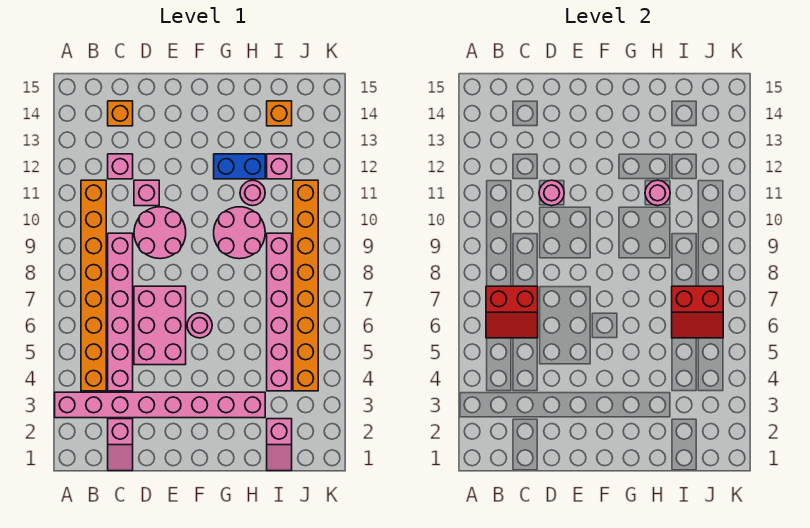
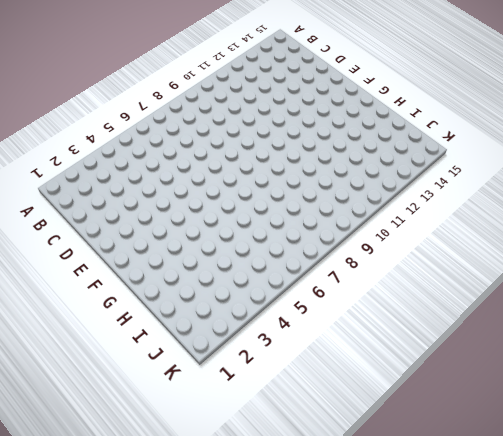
none -> pink 1x8 brick [55,392,265,418]
none -> orange 1x8 brick [81,180,106,391]
none -> pink 1x2 slope [108,419,133,471]

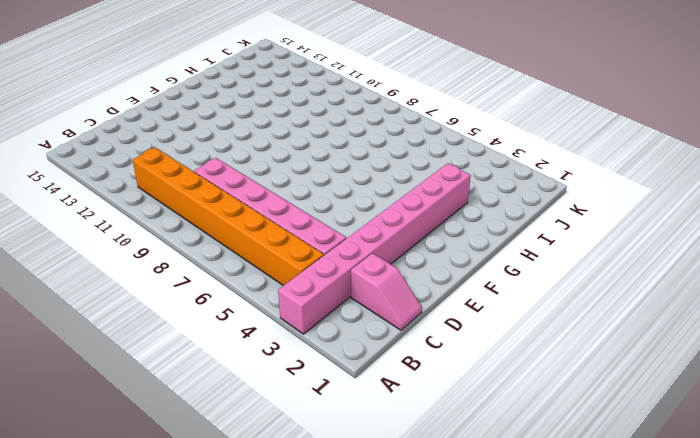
none -> pink 1x1 brick [108,154,133,179]
none -> orange 1x1 brick [108,101,133,126]
none -> pink 2x3 brick [134,286,186,365]

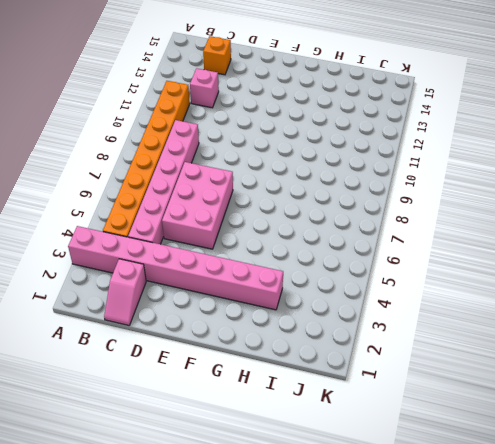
none -> pink 2x2 round brick [134,207,186,259]
none -> pink 1x1 brick [134,180,159,206]
none -> pink 1x1 round brick [187,313,212,338]

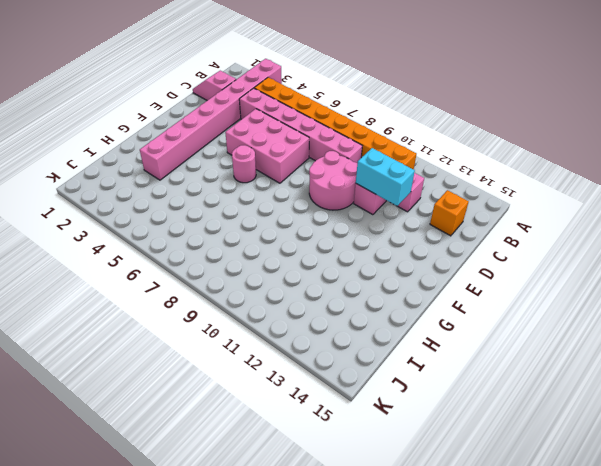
cyan 1x2 brick [356,148,415,206] -> pink 1x1 round brick [539,180,564,206]
none -> pink 2x2 round brick [214,207,265,259]
none -> blue 1x2 brick [214,154,265,179]
none -> pink 1x1 round brick [240,180,265,206]

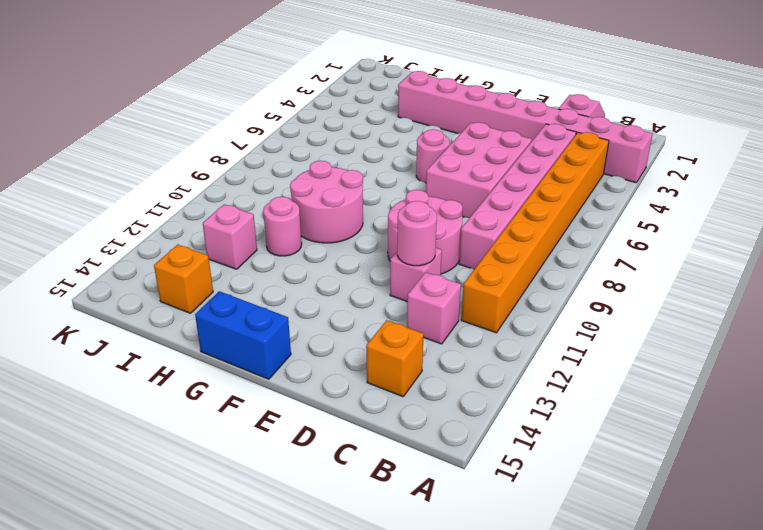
blue 1x2 brick [195,291,291,379] -> blue 1x2 brick moved to [214,154,265,179]
none -> pink 1x2 slope [267,419,292,471]
none -> pink 1x6 brick [267,233,292,391]
none -> orange 1x8 brick [293,180,318,391]

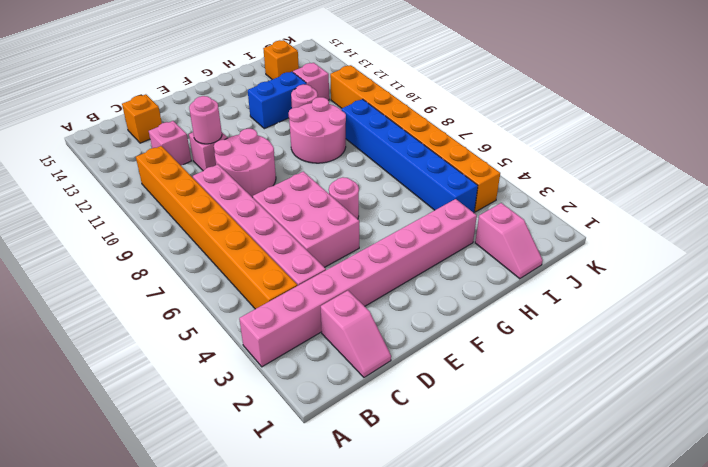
blue 1x6 brick [341,99,478,213] -> pink 1x6 brick [267,233,292,391]
none -> red 2x2 slope [486,286,538,338]
none -> pink 1x1 round brick [645,180,670,206]
none -> red 2x2 slope [672,286,723,338]

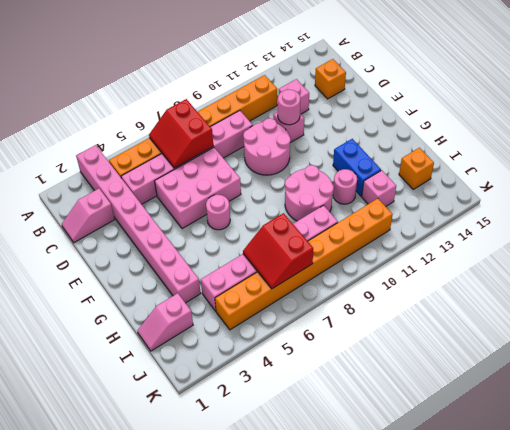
none -> pink 1x1 round brick [645,180,670,206]

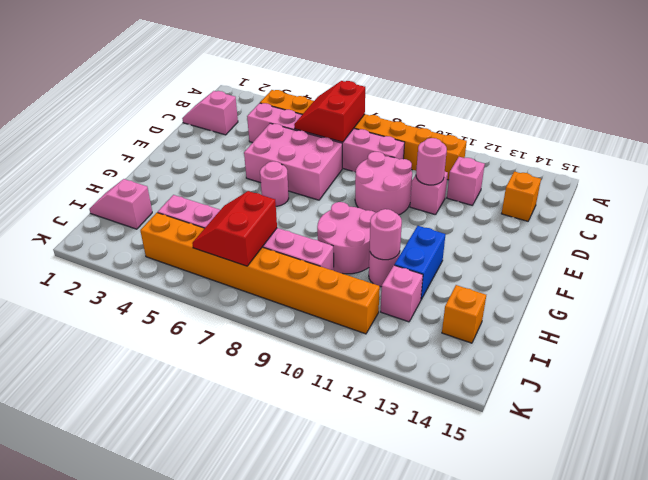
none -> pink 1x8 brick [55,392,265,418]

